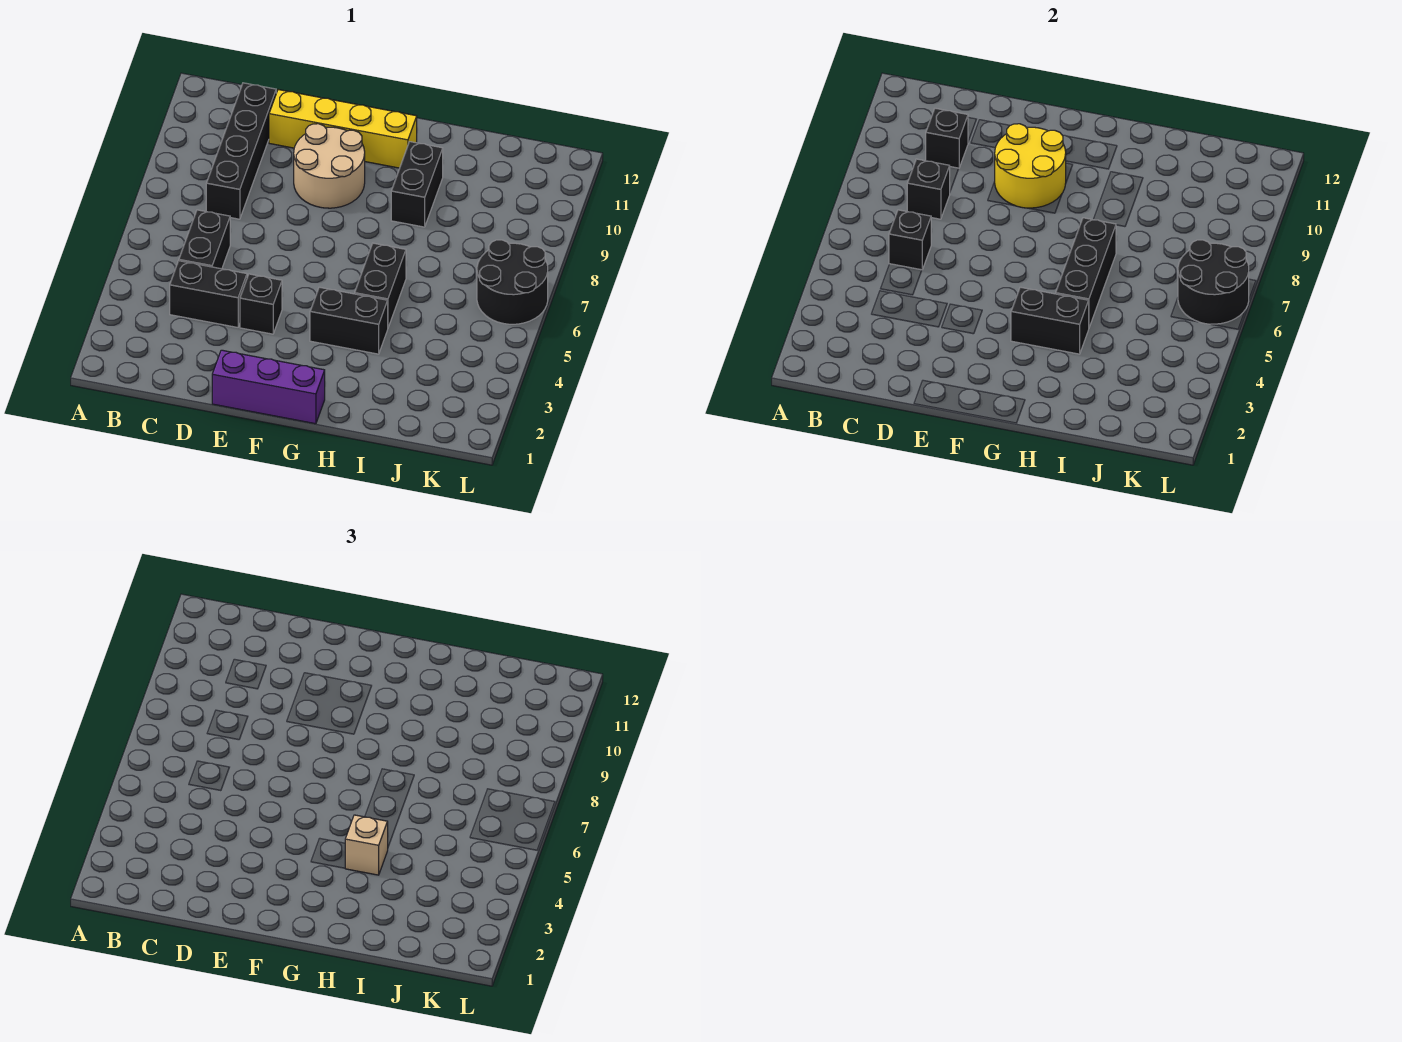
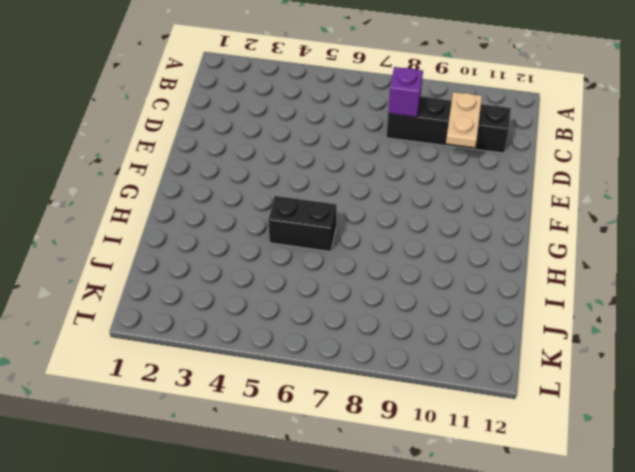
purple 1x1 brick [388,67,423,117] -> black 1x1 brick [907,159,950,219]
tan 1x2 plate [446,92,482,147] -> black 1x1 brick [926,108,968,168]
none -> black 1x2 brick [170,261,247,327]
none -> black 1x2 brick [179,210,230,269]
none -> yellow 1x4 brick [269,90,417,168]

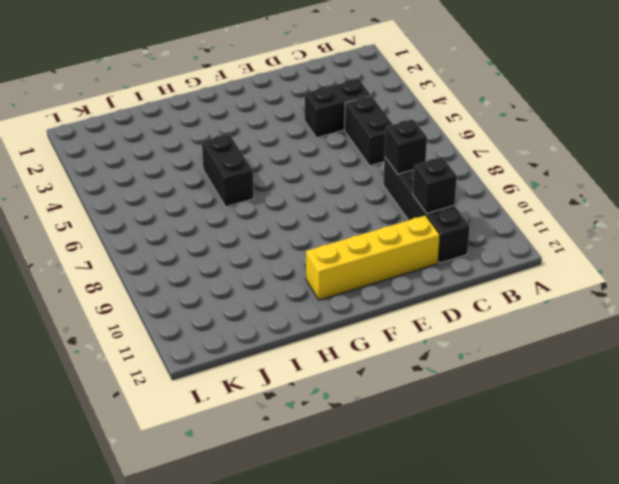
none -> purple 1x3 brick [212,350,325,424]
none -> black 1x1 brick [240,274,282,334]
none -> tan 2x2 round brick [294,124,365,208]

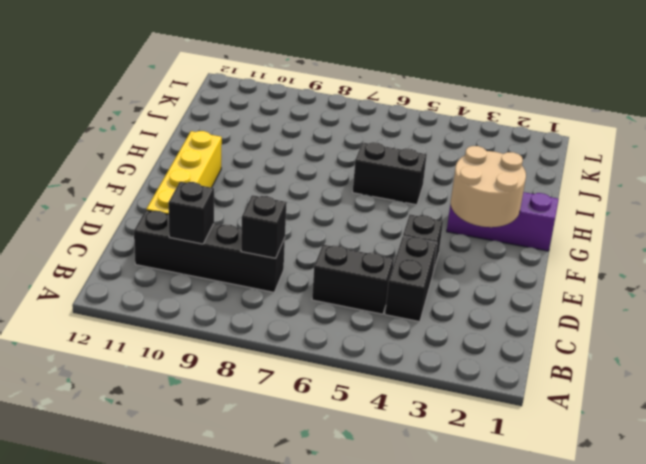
tan 2x2 round brick [451,146,526,227] -> tan 2x2 round brick moved to [294,124,365,208]
purple 1x3 brick [447,192,559,251] -> purple 1x3 brick turned to [212,350,325,424]
none -> black 1x2 brick [310,287,388,354]
none -> black 1x2 brick [391,142,443,227]
none -> black 2x2 round brick [477,240,548,324]

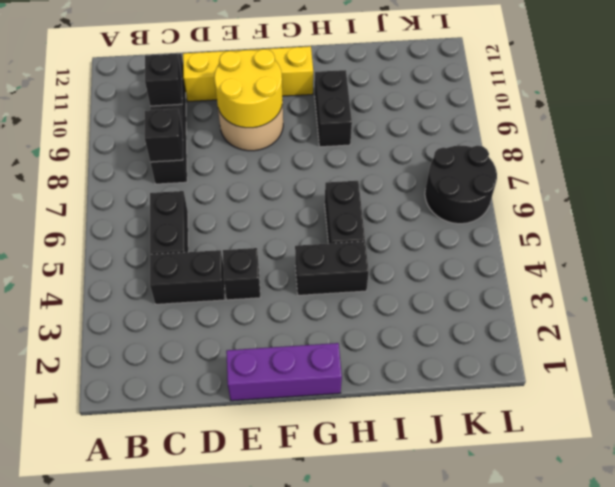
none -> black 1x1 brick [889,210,931,270]
none -> black 1x2 brick [1011,287,1089,354]
none -> black 1x3 brick [1056,218,1116,327]

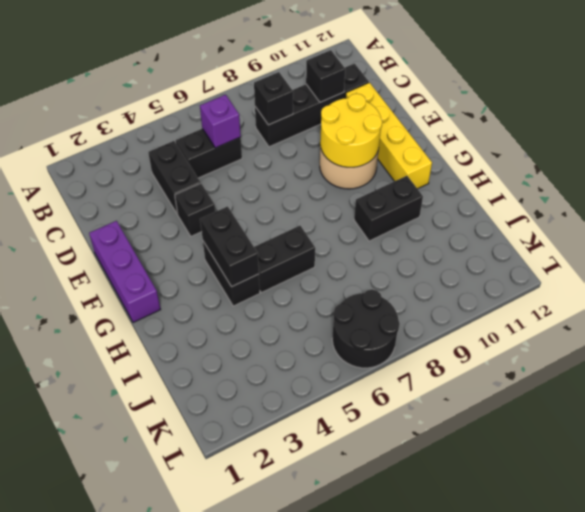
purple 1x1 brick [200,95,241,148] -> black 1x1 brick [889,210,931,270]
none -> black 1x3 brick [1056,218,1116,327]
none -> black 2x2 round brick [1178,240,1249,324]
none -> tan 1x1 brick [345,815,388,875]

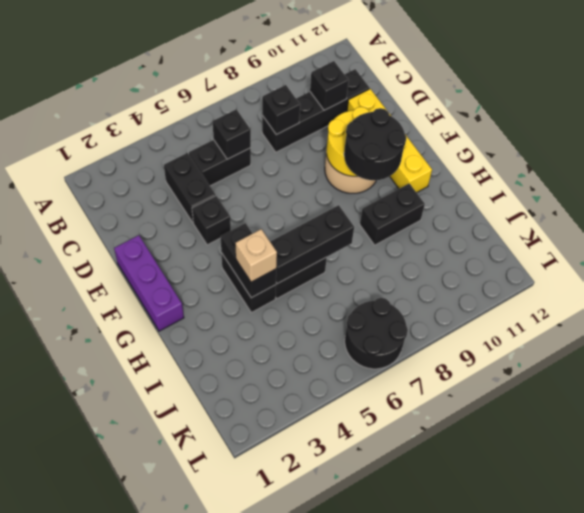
black 2x2 round brick [344,108,406,180] -> black 2x2 round brick moved to [1178,240,1249,324]

